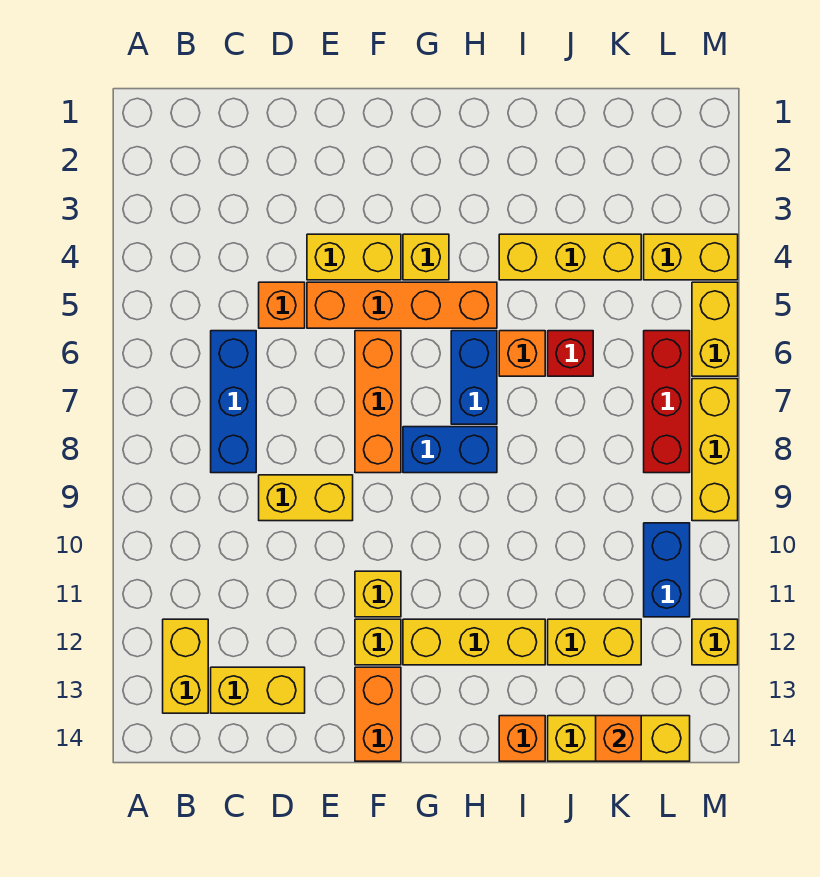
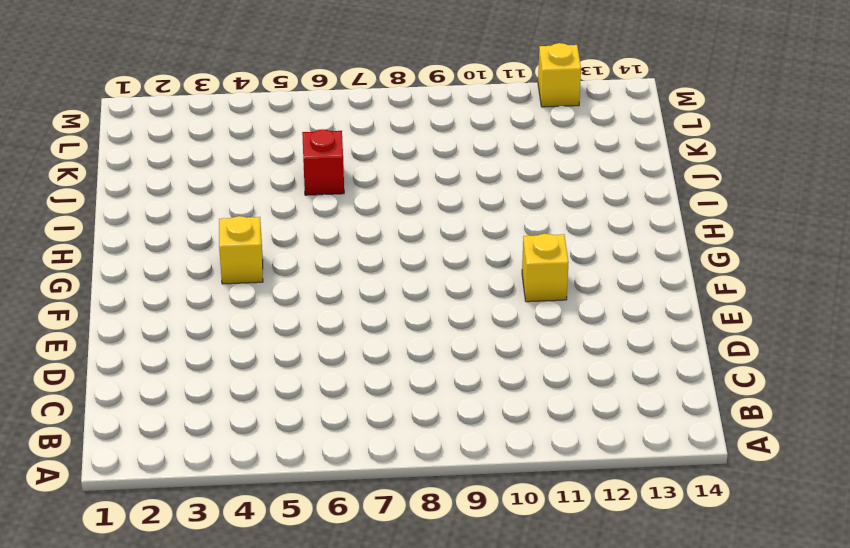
none -> yellow 1x2 brick [163,619,208,713]
none -> blue 1x3 brick [211,331,256,473]
none -> yellow 1x2 brick [211,667,305,713]

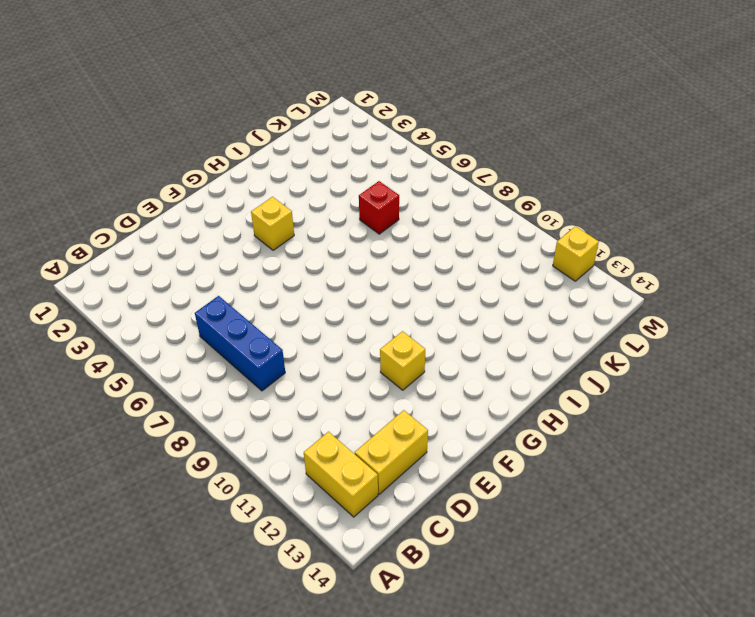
none -> orange 1x1 brick [259,282,305,328]
none -> yellow 1x2 brick [259,475,353,521]
none -> yellow 1x2 brick [307,234,401,280]

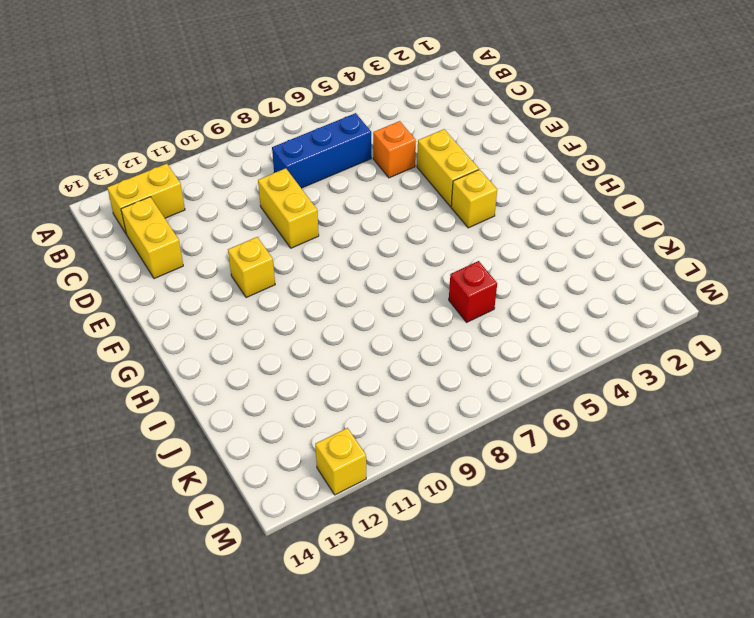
none -> orange 1x4 brick [307,282,497,328]
none -> orange 1x3 brick [355,331,401,473]
none -> yellow 1x1 brick [355,619,401,665]

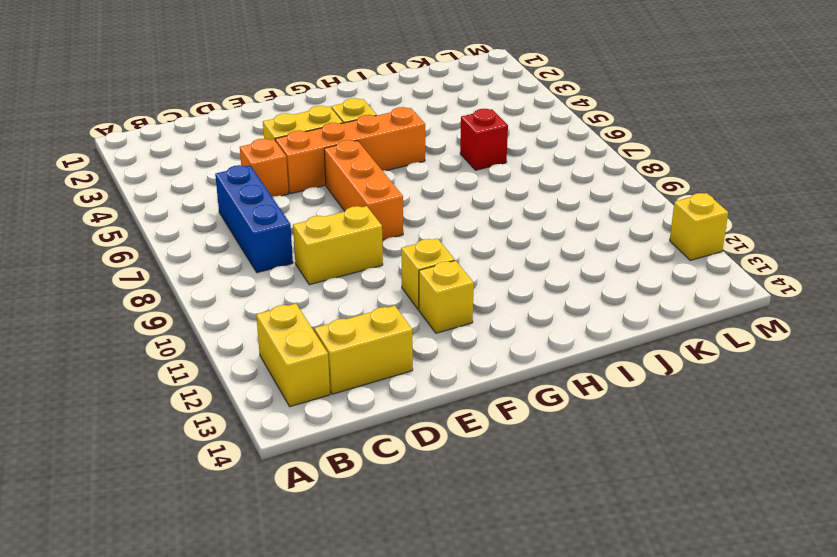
none -> orange 1x2 brick [355,667,401,761]
none -> blue 1x2 brick [403,427,497,473]
none -> yellow 1x3 brick [403,619,545,665]

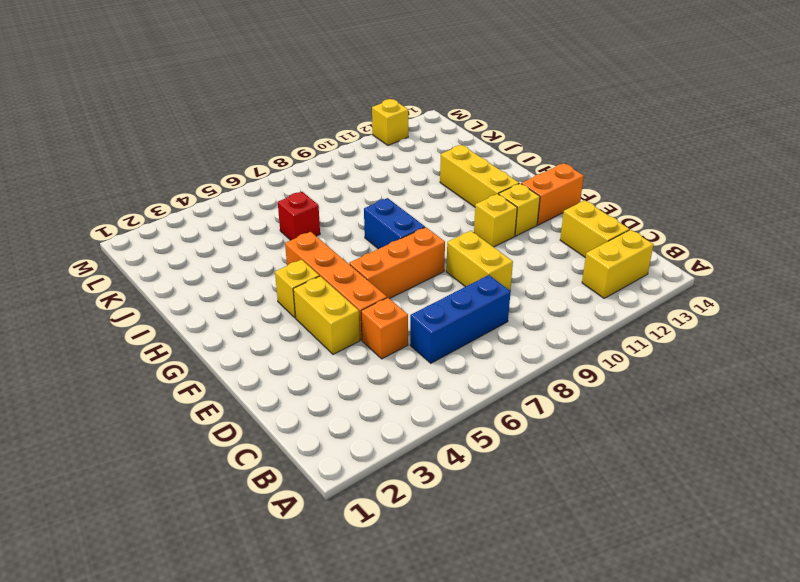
none -> blue 1x2 brick [451,331,497,424]
none -> yellow 1x3 brick [499,234,641,280]
none -> orange 1x1 brick [499,331,545,376]

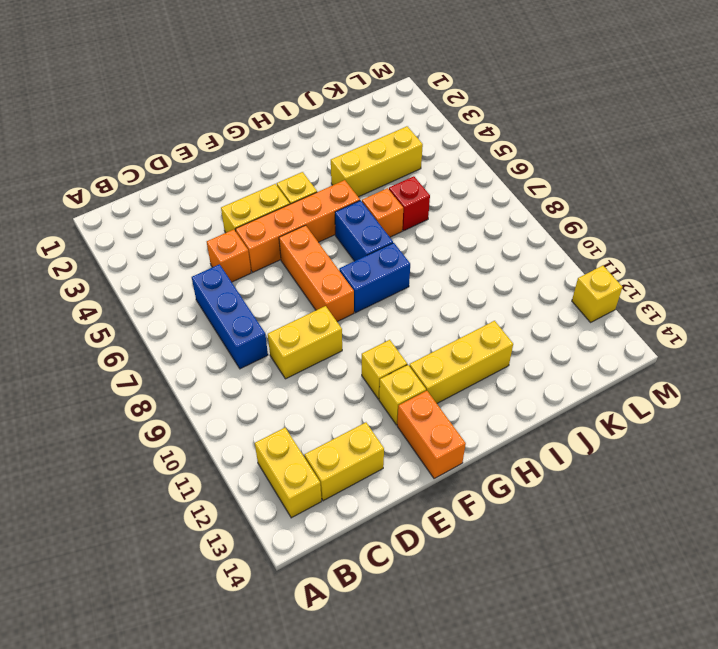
none -> orange 1x1 brick [499,716,545,761]
none -> yellow 1x2 brick [548,619,641,665]
none -> yellow 1x3 brick [548,716,690,761]

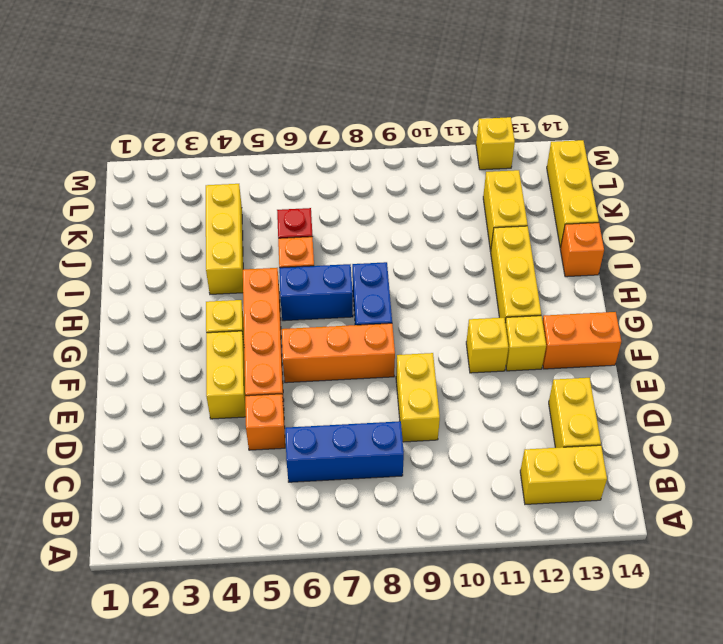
none -> yellow 1x2 brick [644,234,738,280]
none -> red 1x3 brick [644,331,690,473]
none -> blue 1x2 brick [644,523,690,617]

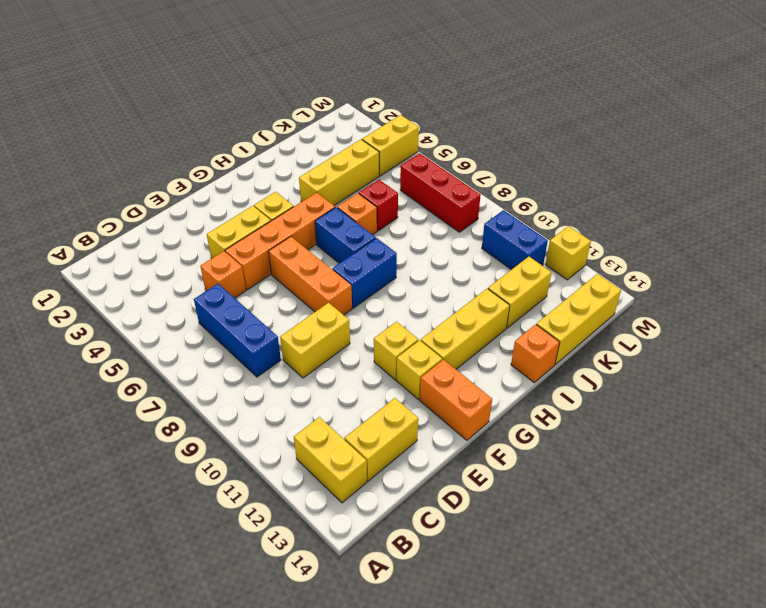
none -> yellow 1x2 brick [692,282,738,376]
none -> yellow 1x3 brick [692,379,738,521]
none -> orange 1x1 brick [596,716,641,761]

